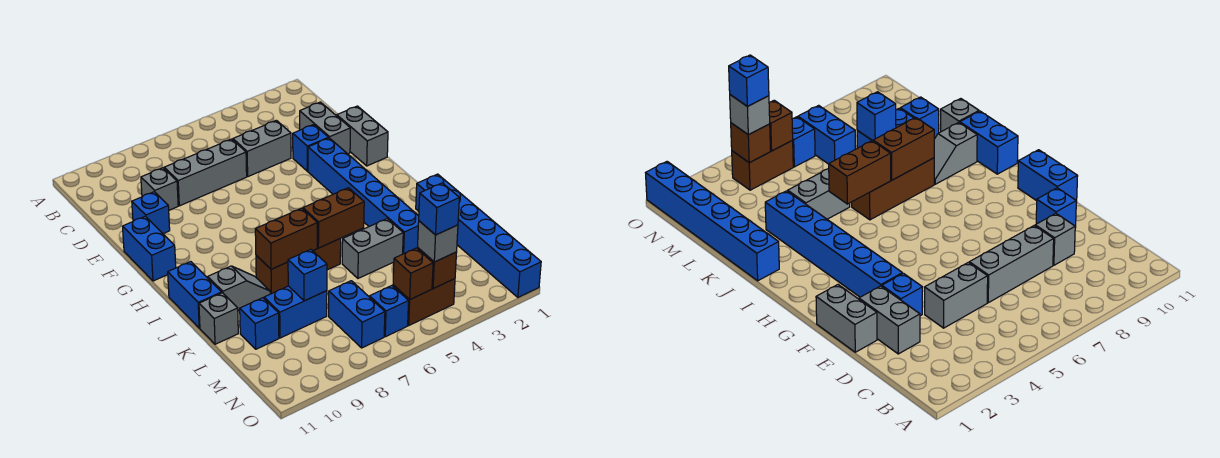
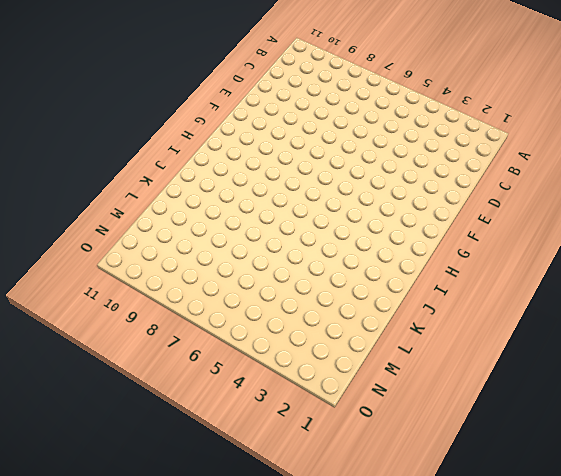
none -> grey 1x2 brick [300,102,350,154]
none -> grey 1x2 brick [233,120,291,176]
none -> grey 1x3 brick [164,139,247,206]

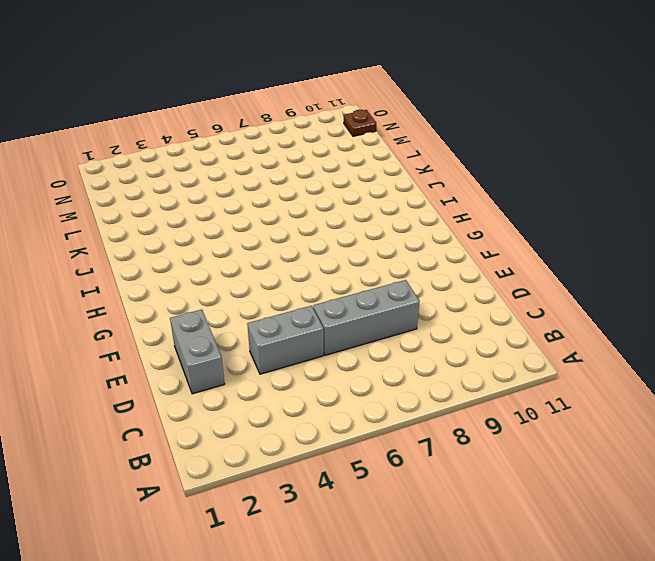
brown 1x1 plate [344,110,376,136] -> none
none -> grey 1x1 brick [141,168,178,210]
none -> grey 1x2 brick [337,106,388,166]
none -> blue 1x1 brick [293,125,329,171]

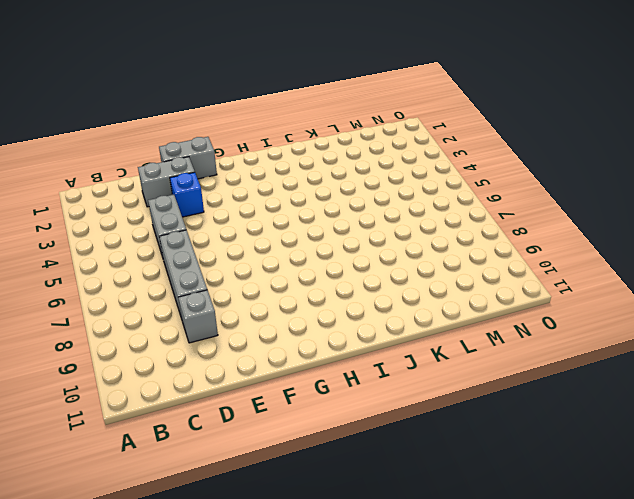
none -> blue 1x1 brick [132,192,170,234]
none -> blue 1x6 brick [308,138,419,254]
none -> blue 1x2 brick [122,216,176,281]

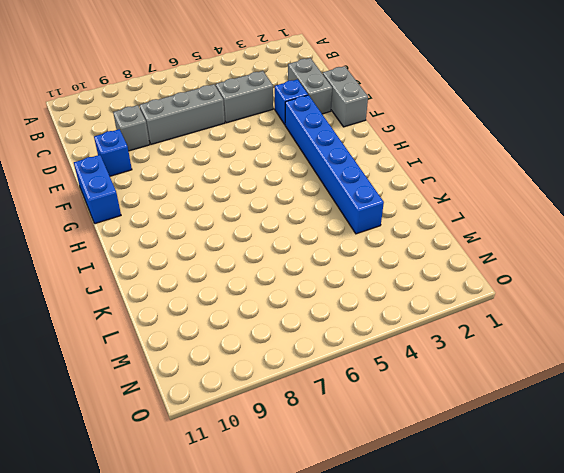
none -> blue 1x2 brick [168,262,222,328]
none -> blue 1x6 brick [416,174,541,297]
none -> brown 1x3 brick [256,238,341,294]

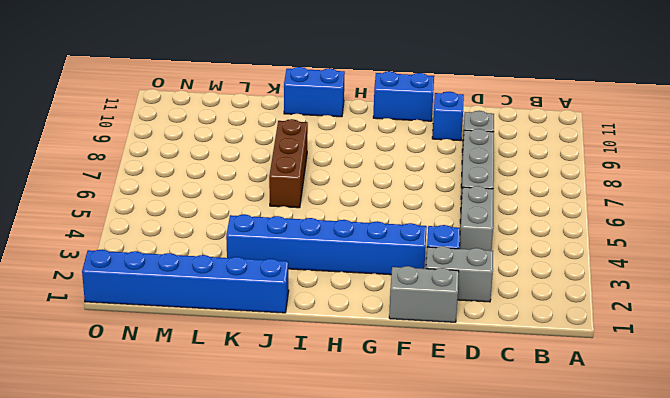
none -> grey 1x2 slope [208,266,270,310]
none -> grey 1x2 brick [342,219,403,278]
none -> grey 1x1 brick [199,293,238,344]

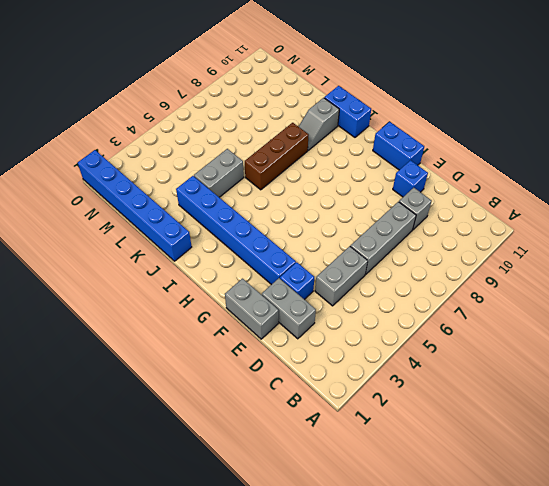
none -> grey 1x1 brick [199,293,238,344]
none -> blue 1x2 brick [264,286,327,338]
none -> blue 1x1 brick [240,298,279,349]

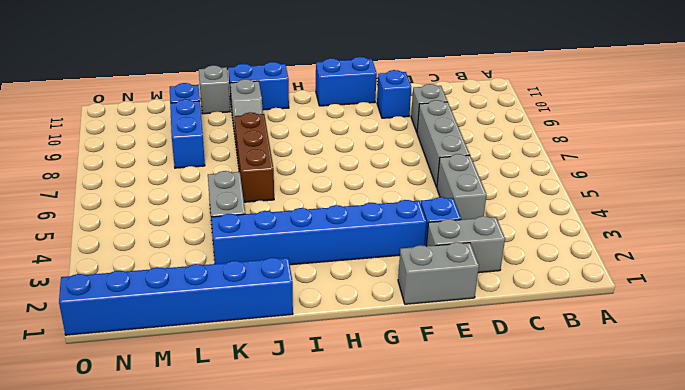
none -> blue 1x2 brick [329,281,385,348]
none -> brown 1x2 brick [393,279,455,325]
none -> blue 1x1 brick [370,286,409,337]

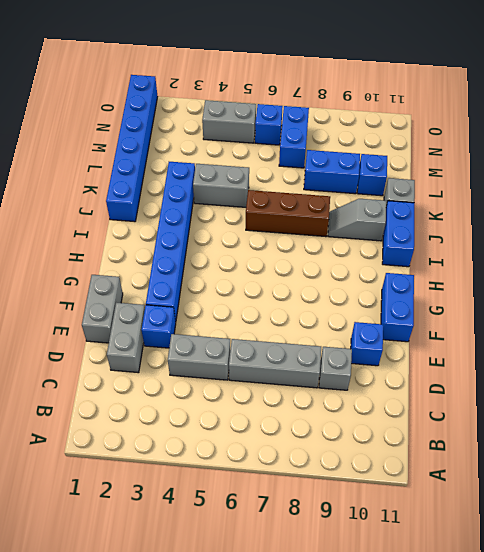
grey 1x2 brick [202,100,256,143] -> brown 1x2 brick [393,279,455,325]
none -> brown 1x2 brick [303,188,364,248]
none -> brown 1x2 brick [255,208,317,269]
none -> blue 1x1 brick [288,249,327,301]

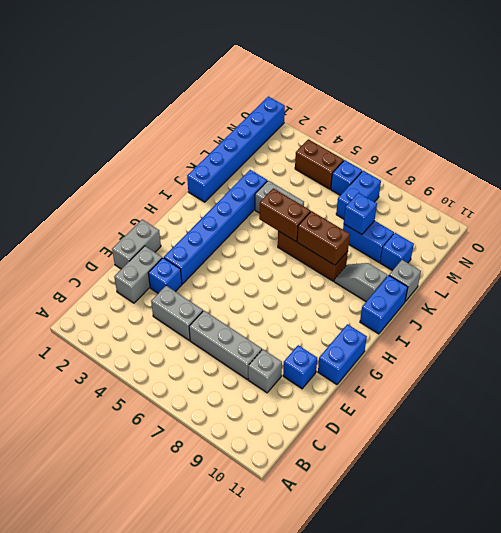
none -> brown 1x1 brick [417,248,457,289]
none -> brown 1x1 brick [393,248,433,299]
none -> grey 1x1 brick [418,221,458,262]

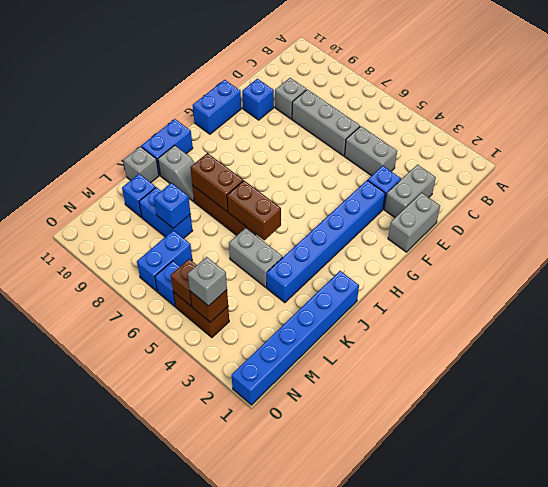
none -> blue 1x1 brick [419,183,459,235]

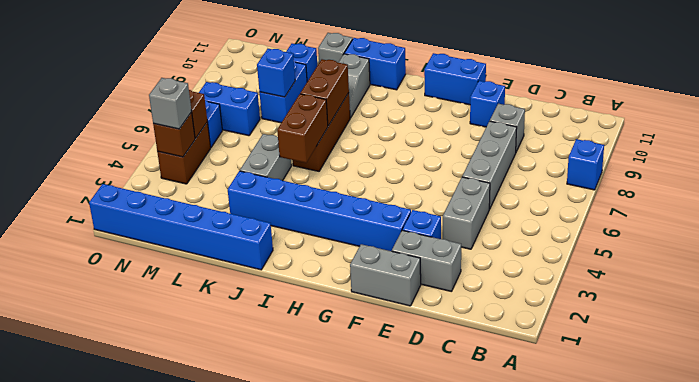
blue 1x1 brick [567,139,604,190] -> blue 1x1 brick moved to [419,183,459,235]

